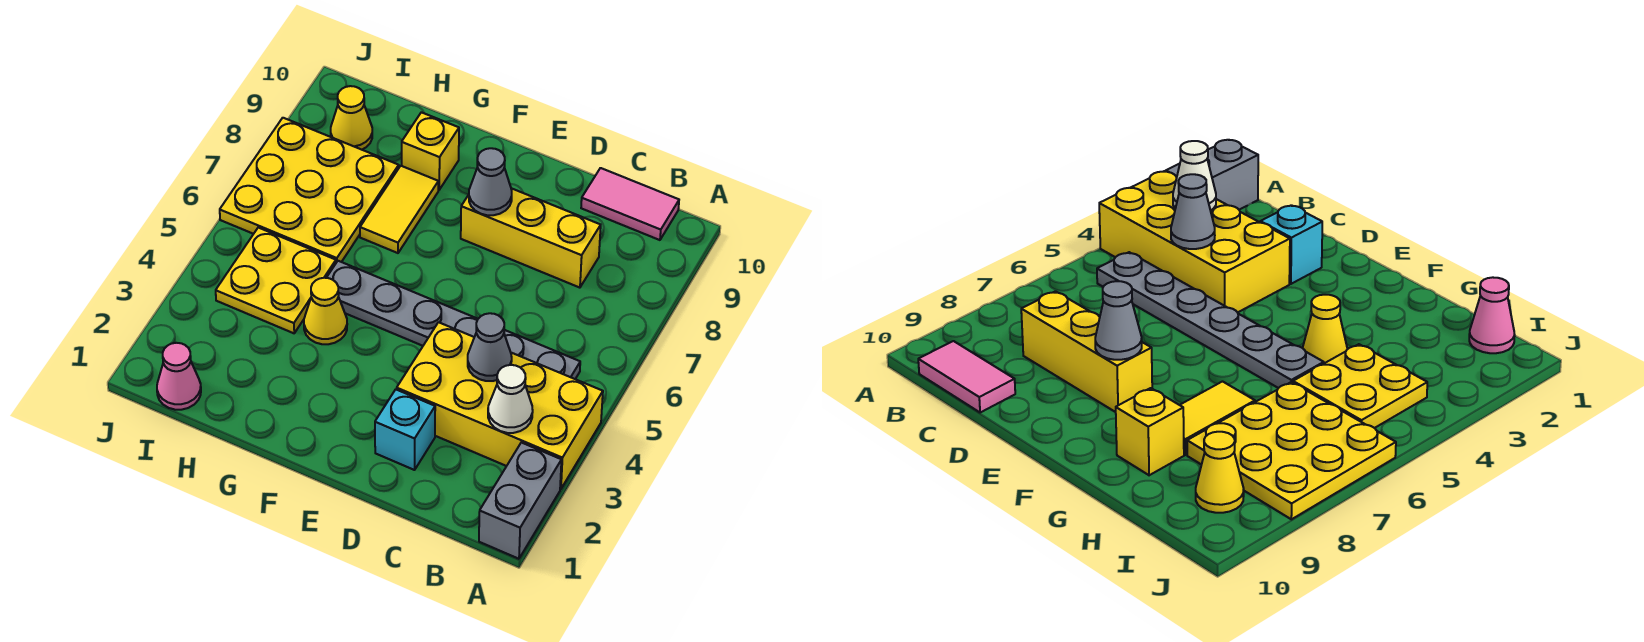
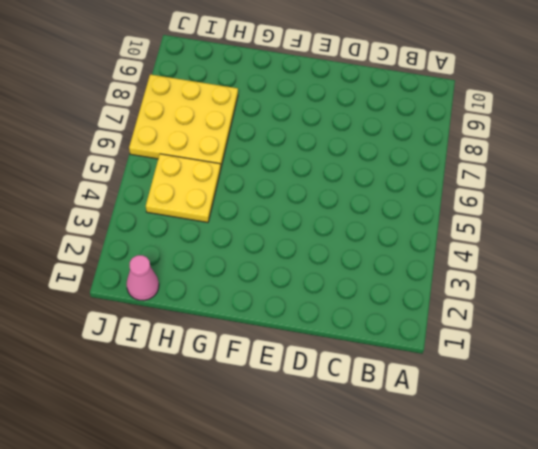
none -> grey 1x2 brick [479,442,561,559]
none -> yellow 2x4 brick [397,322,603,489]
none -> grey 1x6 plate [327,261,580,379]

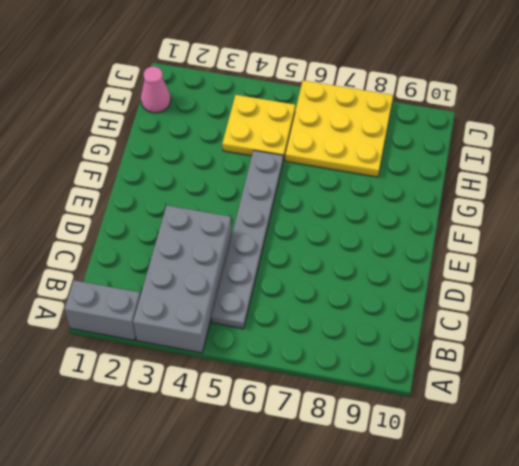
grey 2x4 brick [133,205,232,353] -> yellow 2x4 brick [397,322,603,489]
none -> pink 1x2 tile [581,168,679,240]
none -> yellow 1x3 brick [461,188,601,288]
none -> cyan 1x1 brick [375,389,435,470]

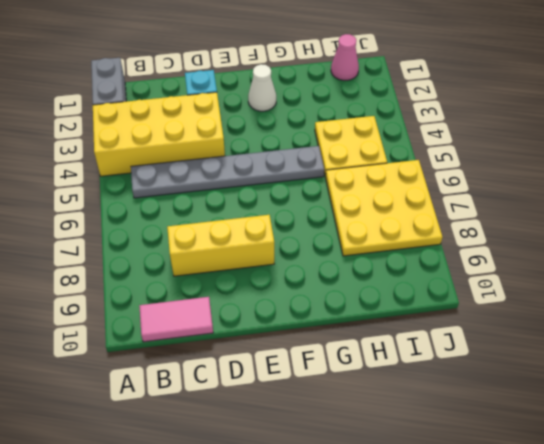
white 1x1 cone [248,64,276,111] -> white 1x1 cone moved to [488,365,533,433]
none -> yellow 1x1 cone [304,278,347,344]
none -> yellow 1x2 tile [360,166,438,253]
none -> yellow 1x1 brick [402,112,459,190]

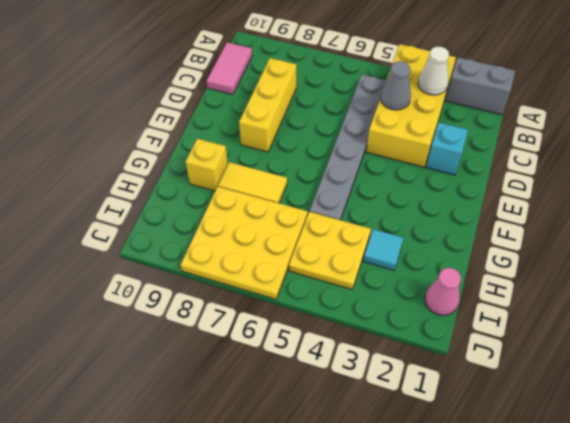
cyan 1x1 tile [363,229,403,270] -> none
none -> yellow 1x1 cone [304,278,347,344]
none -> yellow 1x1 cone [331,86,372,150]
none -> grey 1x1 cone [469,148,512,215]

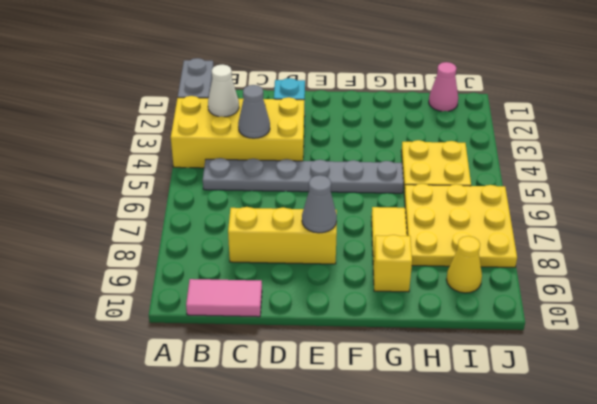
none -> yellow 1x1 cone [304,278,347,344]

